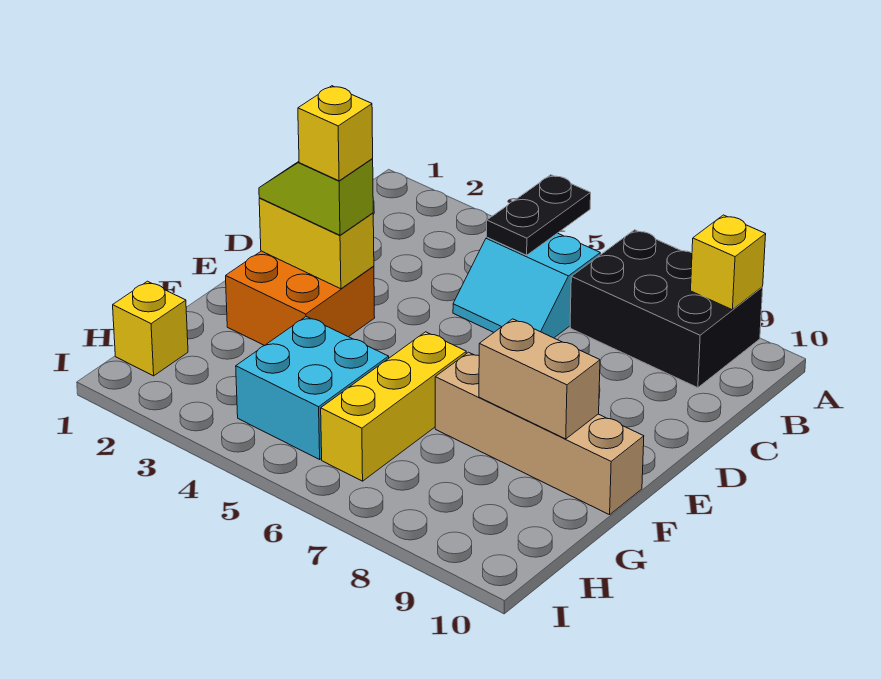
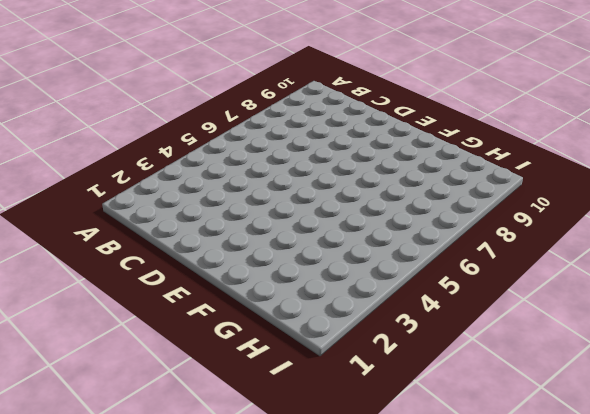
none -> black 2x3 brick [570,230,763,388]
none -> cyan 2x2 slope [453,233,600,338]
none -> orange 2x2 brick [226,251,375,346]

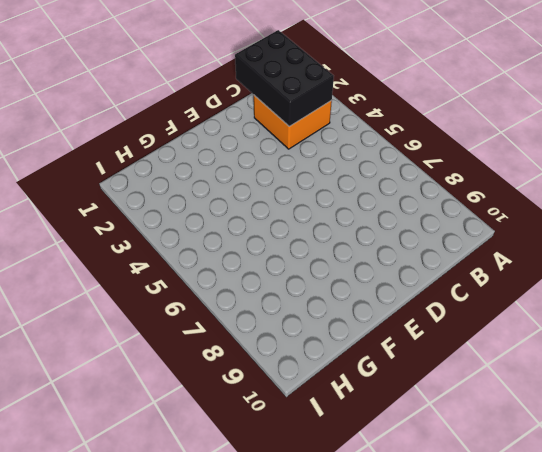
black 2x3 brick [235,30,334,126] -> black 2x3 brick moved to [570,230,763,388]
orange 2x2 brick [254,95,332,149] -> orange 2x2 brick moved to [226,251,375,346]
none -> cyan 2x2 slope [453,233,600,338]
none -> yellow 1x3 brick [321,332,466,481]
none -> tan 1x4 brick [435,352,644,515]

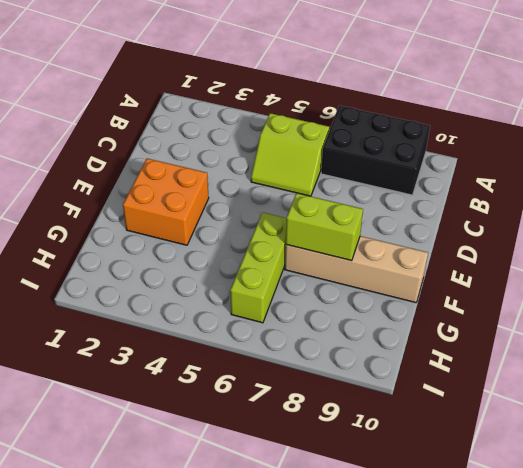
lime 2x2 slope [251,113,329,196] -> cyan 2x2 slope [453,233,600,338]
lime 1x3 brick [230,213,287,323] -> yellow 1x3 brick [321,332,466,481]
lime 1x2 brick [286,193,363,261] -> tan 1x2 brick [479,319,600,439]
none -> cyan 2x2 brick [236,317,389,459]
none -> yellow 1x1 brick [113,281,188,376]
none -> black 1x2 plate [487,175,591,255]

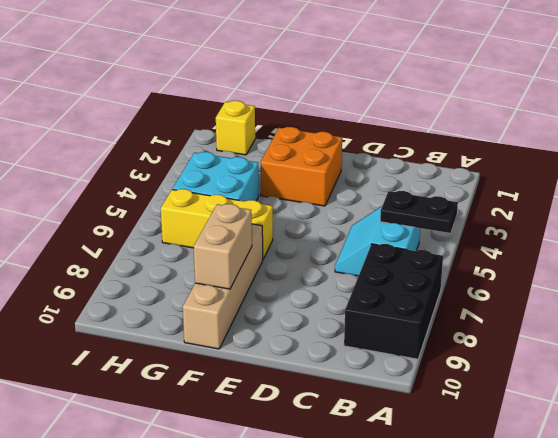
none -> yellow 1x1 brick [691,215,766,310]
none -> yellow 1x2 brick [259,198,374,289]
none -> lime 1x2 slope [259,159,373,235]

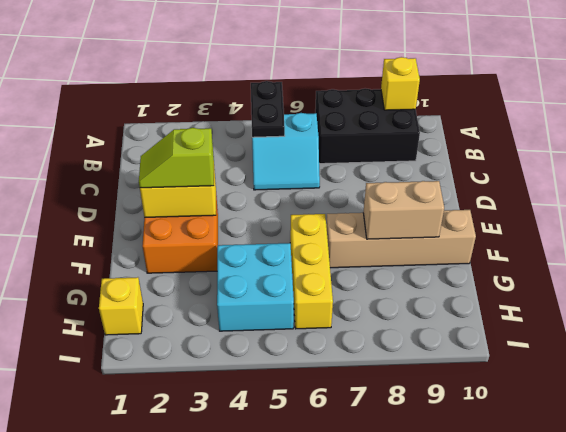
none -> yellow 1x1 brick [298,86,373,181]

